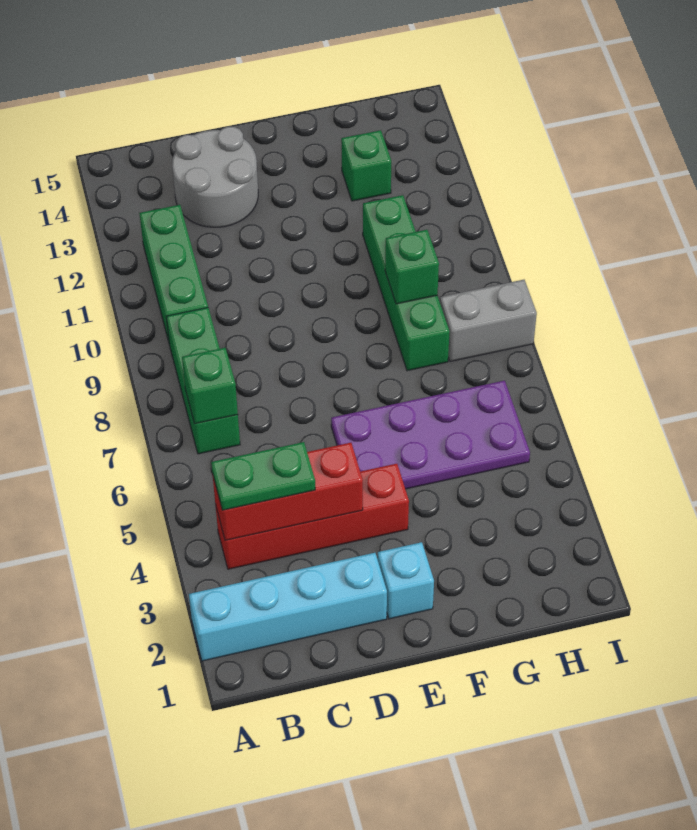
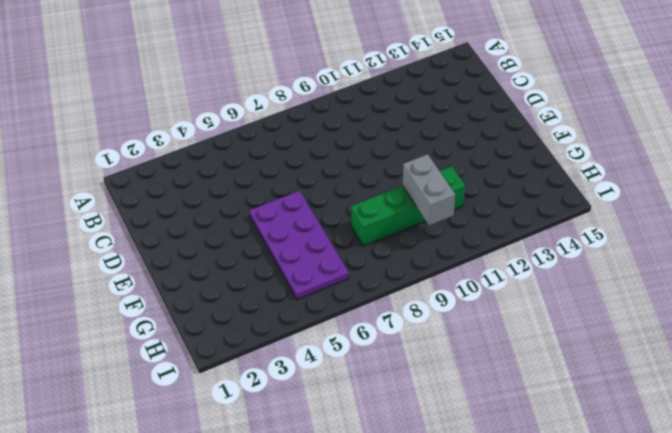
grey 1x2 brick [403,154,455,225] -> grey 1x2 brick moved to [440,280,537,362]
none -> cyan 1x4 brick [189,553,387,661]
none -> red 1x4 brick [215,464,409,569]
none -> green 1x3 brick [166,308,240,454]

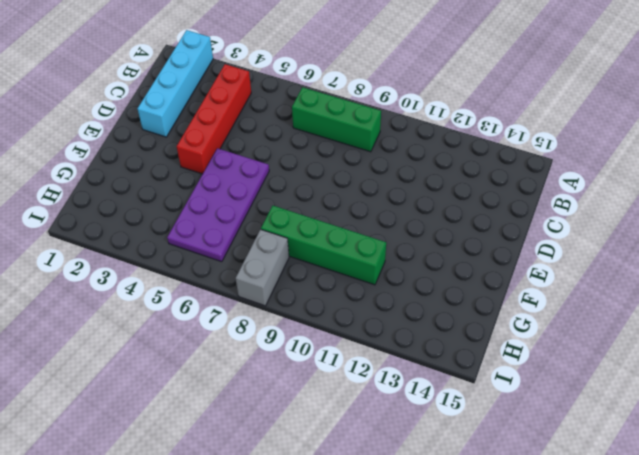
none -> green 1x3 brick [139,205,208,345]
none -> grey 2x2 round brick [172,127,258,227]
none -> cyan 1x1 brick [378,542,434,619]

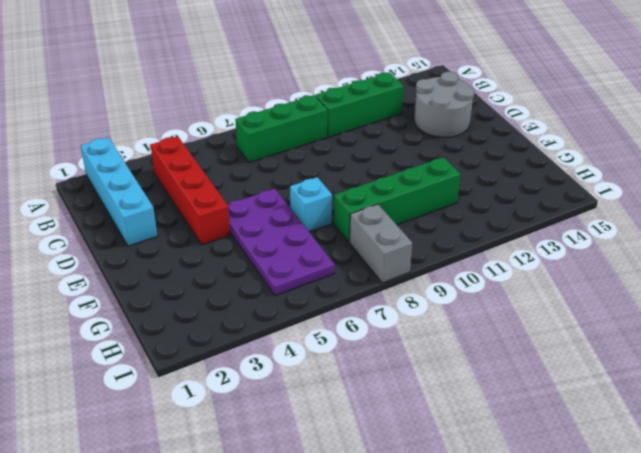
cyan 1x1 brick [290,177,332,232] -> cyan 1x1 brick moved to [378,542,434,619]
none -> green 1x1 brick [341,130,391,201]
none -> red 1x3 brick [212,443,363,540]
none -> green 1x1 brick [182,348,238,424]

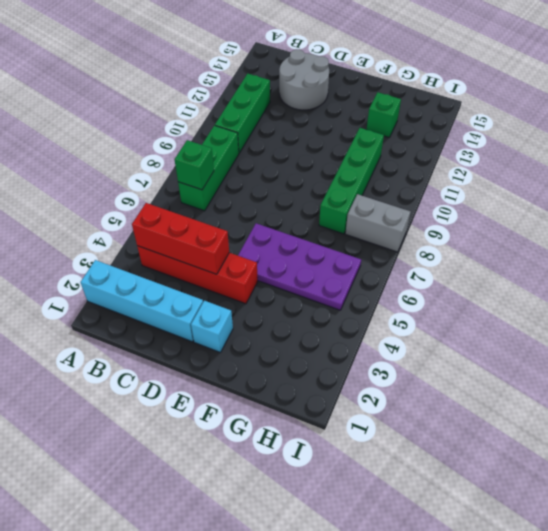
none -> green 1x1 brick [385,230,439,304]
none -> green 1x2 plate [211,442,315,510]

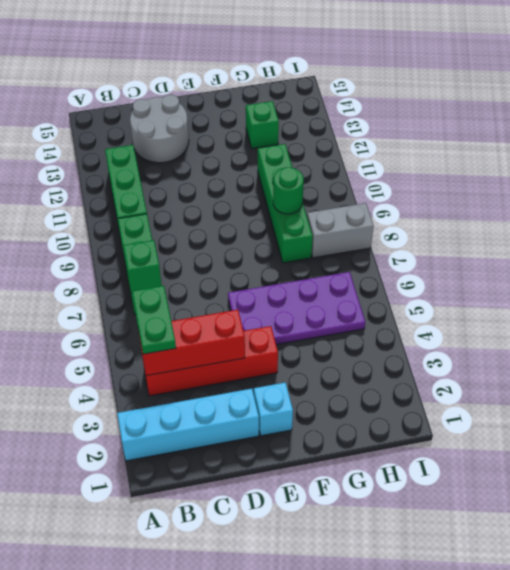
green 1x2 plate [132,286,176,354] -> green 1x2 plate turned to [211,442,315,510]
green 1x1 round brick [273,167,304,214] -> green 1x1 brick [385,230,439,304]

